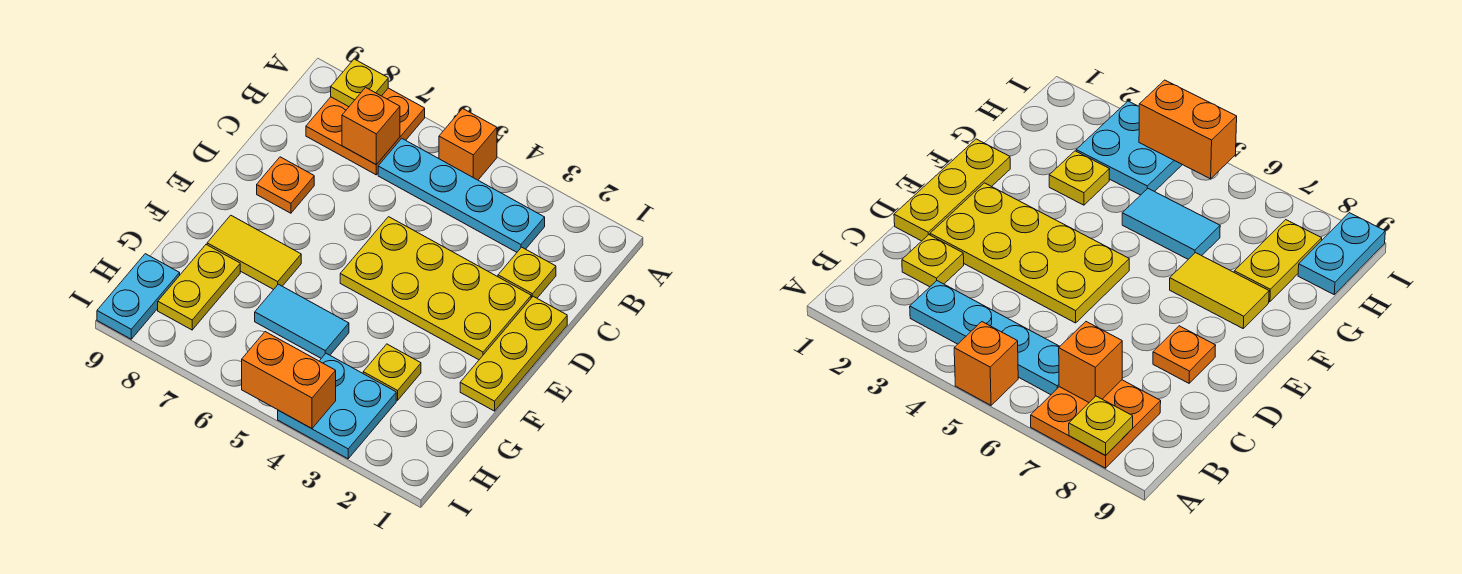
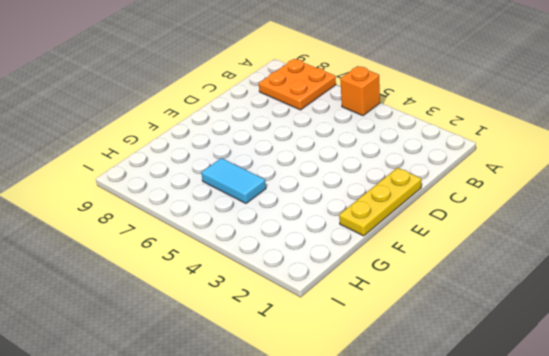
none -> cyan 1x4 plate [378,138,545,252]
none -> yellow 1x1 plate [498,247,556,298]
none -> yellow 2x4 plate [340,217,531,360]

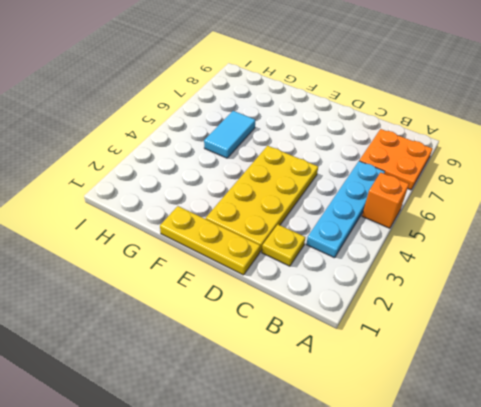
none -> orange 1x1 plate [257,157,314,213]
none -> yellow 1x2 tile [207,215,301,289]
none -> yellow 1x1 plate [363,344,421,400]

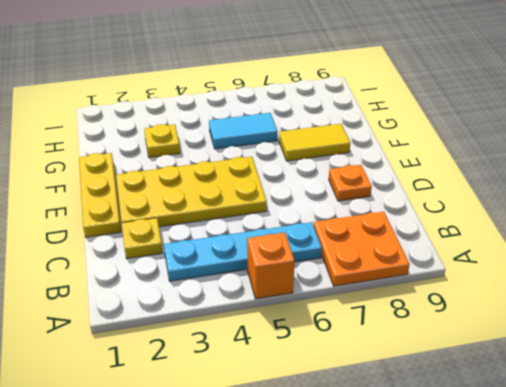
none -> yellow 1x2 plate [158,245,240,330]
none -> cyan 2x2 plate [278,353,396,459]
none -> cyan 1x2 plate [97,254,180,339]

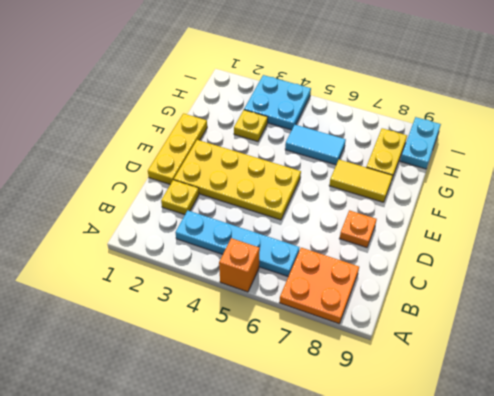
none -> yellow 1x1 plate [331,59,388,107]
none -> orange 1x1 brick [342,87,400,165]
none -> orange 1x2 brick [242,332,336,429]

